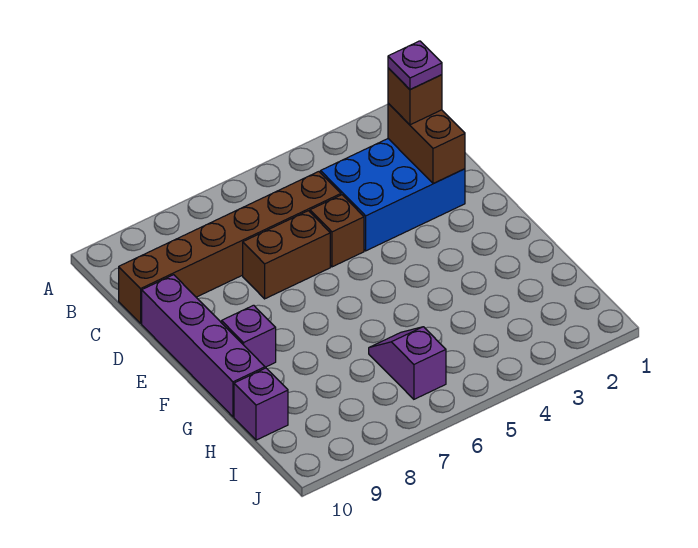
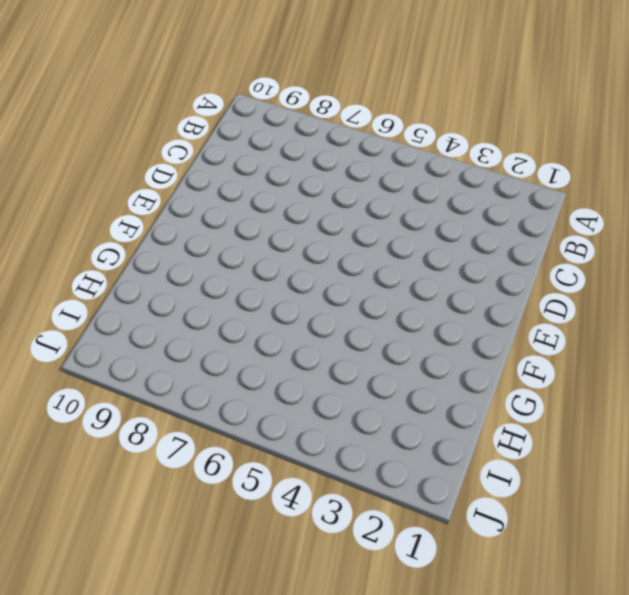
none -> blue 2x3 brick [321,139,465,251]
none -> brown 1x6 brick [119,172,341,323]

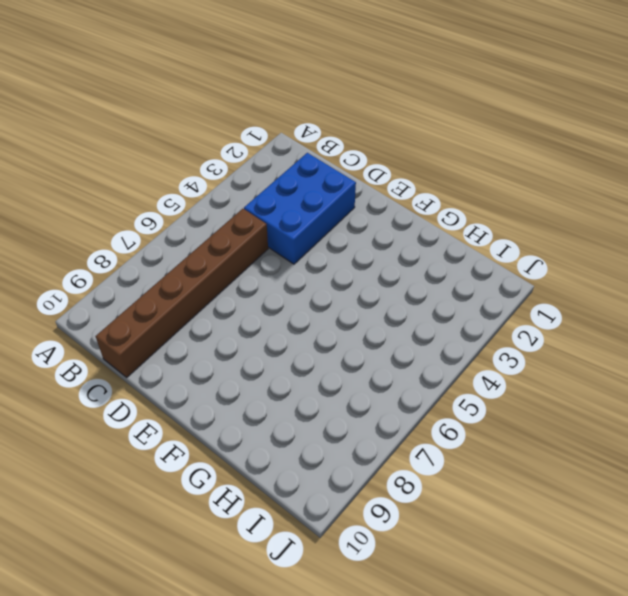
none -> brown 1x1 brick [310,195,364,267]
none -> brown 1x2 brick [243,211,330,299]

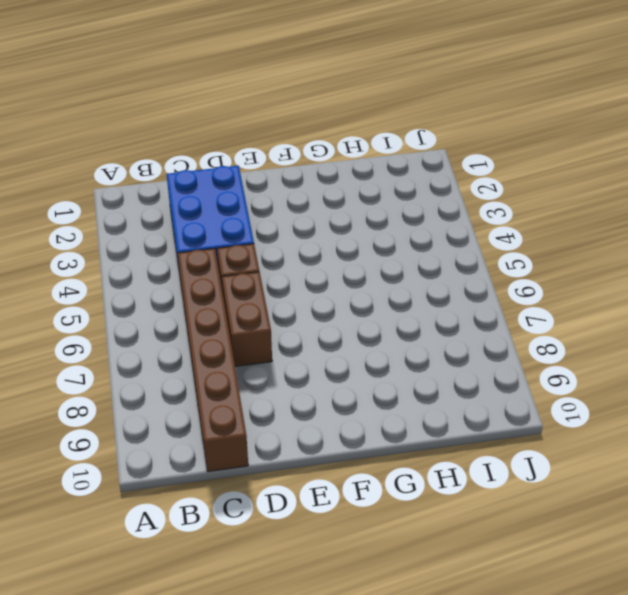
none -> purple 1x4 brick [142,275,265,417]
none -> purple 1x1 brick [222,305,276,367]

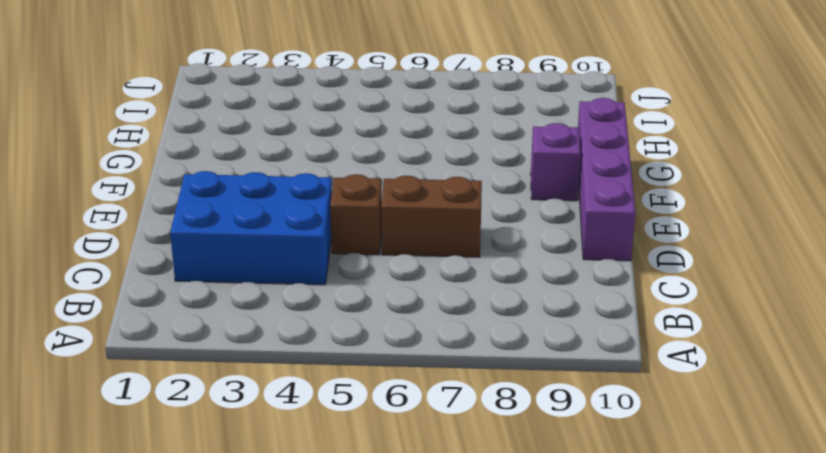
none -> brown 1x6 brick [119,172,341,323]
none -> purple 1x2 slope [369,327,446,399]

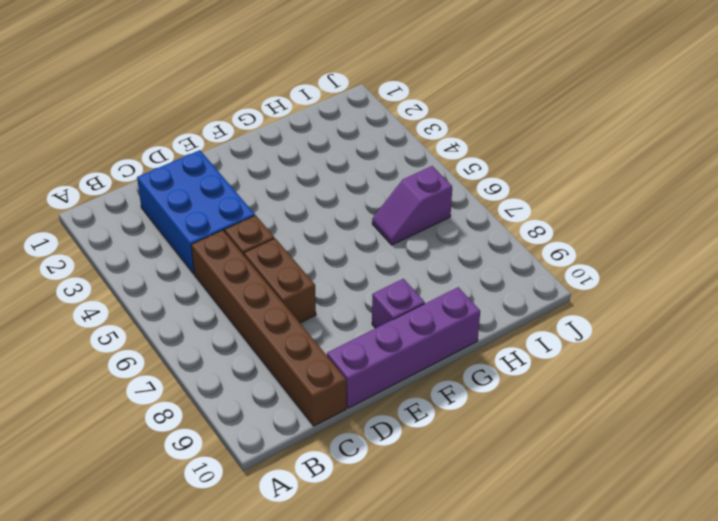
none -> purple 1x1 brick [234,368,288,440]
none -> brown 1x2 brick [388,103,465,184]

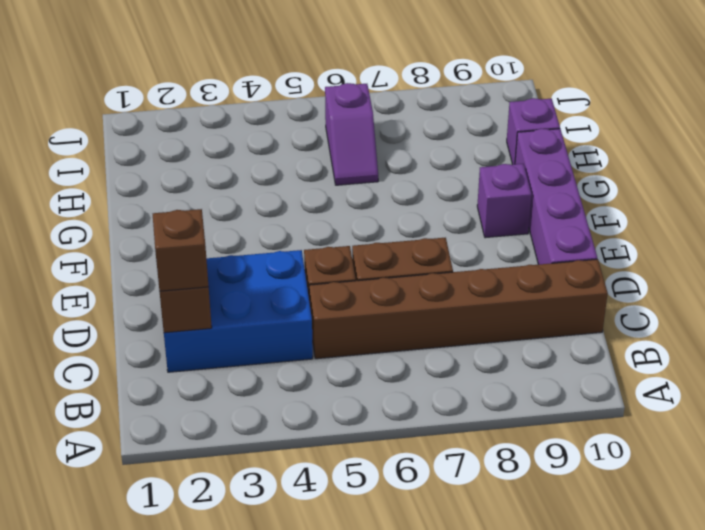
none -> purple 1x1 plate [388,41,442,90]

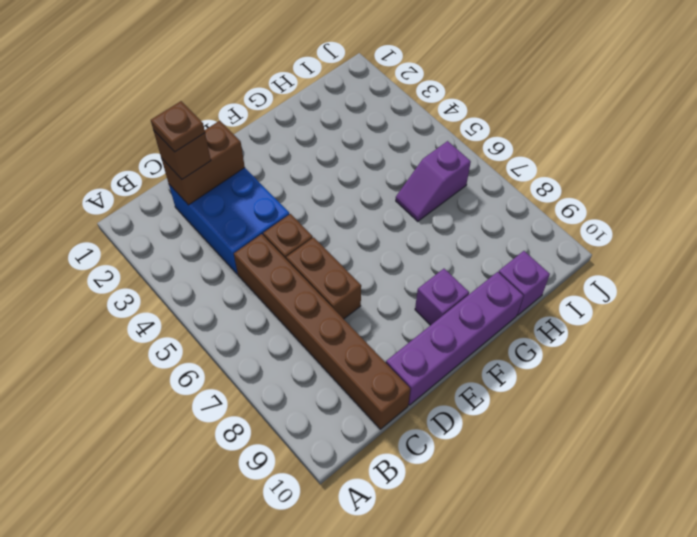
brown 1x1 plate [151,101,205,152] -> purple 1x1 plate [388,41,442,90]

